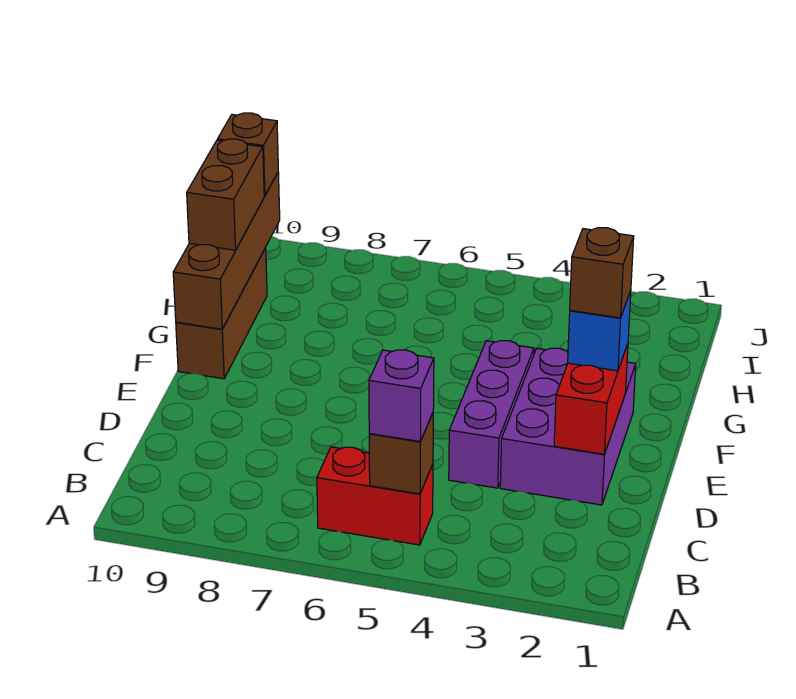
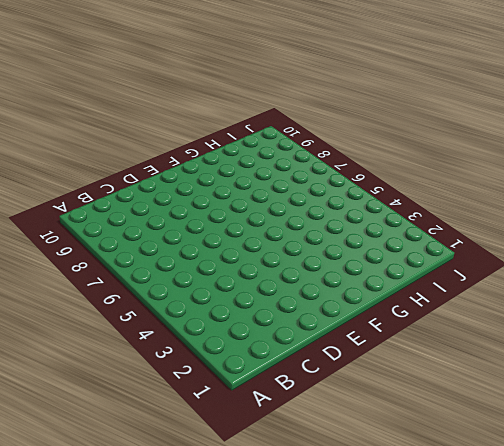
none -> red 1x2 brick [317,447,433,545]
none -> purple 2x3 brick [500,348,636,505]
none -> purple 1x3 brick [449,341,534,488]

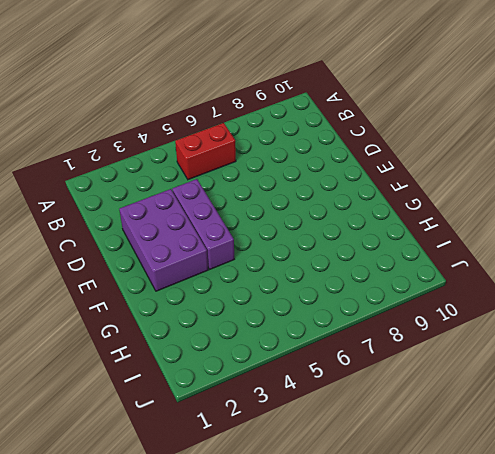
none -> brown 1x3 brick [176,248,267,379]
none -> brown 1x1 brick [369,413,433,494]
none -> red 1x2 brick [554,344,628,454]

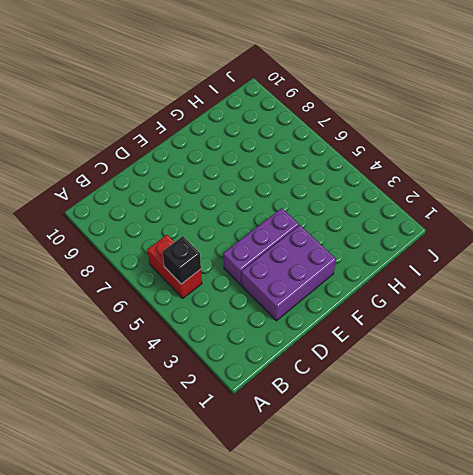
black 1x1 brick [163,236,201,284] -> brown 1x1 brick [369,413,433,494]
none -> brown 1x3 brick [176,248,267,379]
none -> red 1x2 brick [554,344,628,454]
none -> brown 1x4 brick [173,172,280,329]

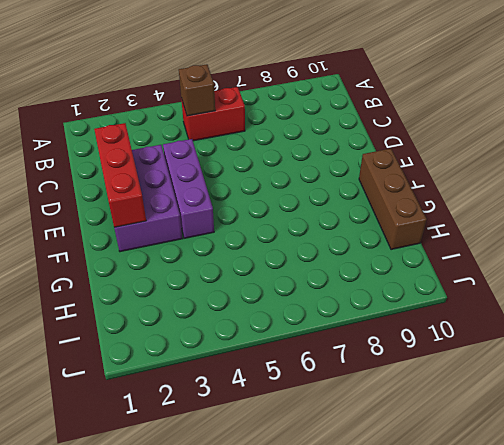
red 1x3 brick [94,123,146,228] -> red 1x2 brick [554,344,628,454]
none -> brown 1x4 brick [173,172,280,329]
none -> purple 1x1 brick [369,350,434,441]
none -> blue 1x1 brick [568,291,631,371]

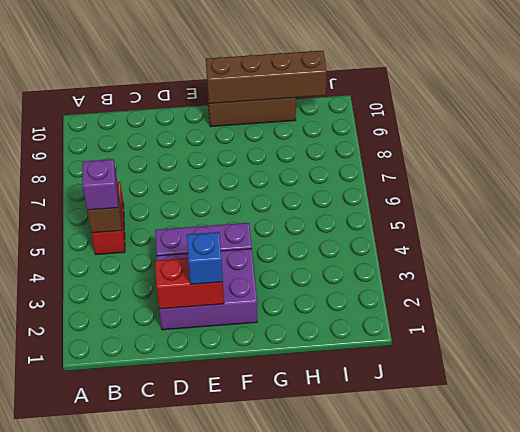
none -> brown 1x2 brick [187,139,264,250]
none -> brown 1x1 brick [217,113,278,196]
none -> brown 1x1 brick [570,228,634,318]

